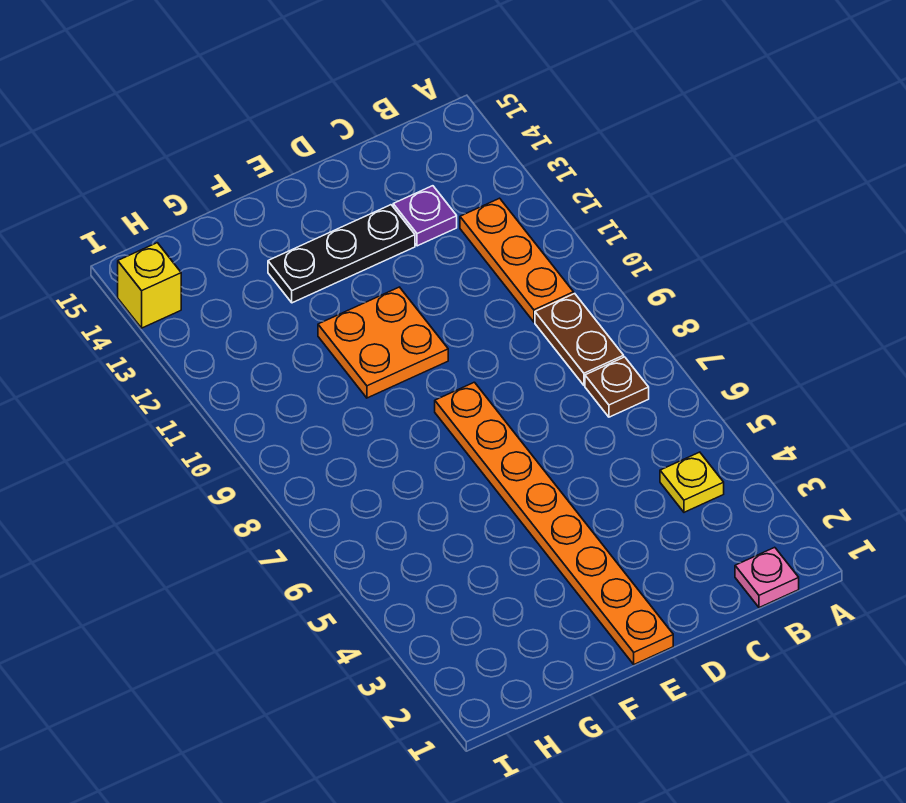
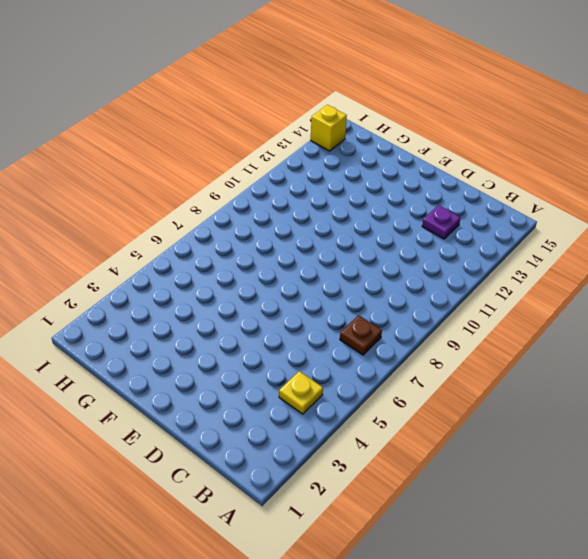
none -> pink 1x1 plate [735,547,799,608]
none -> brown 1x2 plate [535,294,624,385]

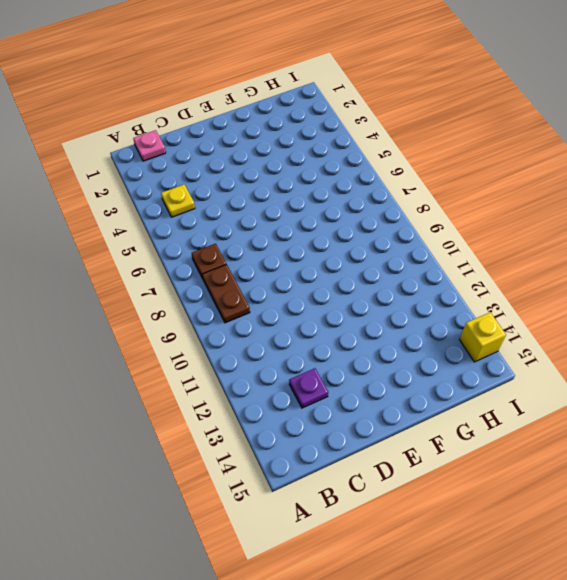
none -> orange 1x3 plate [460,198,574,322]
none -> black 1x3 plate [268,205,415,303]

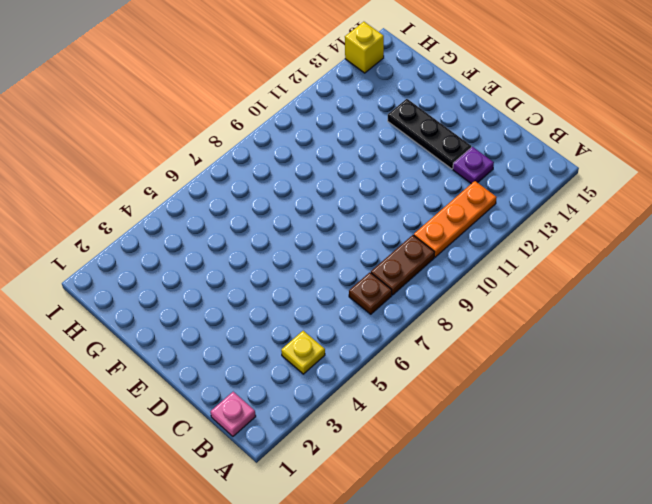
none -> orange 1x8 plate [435,382,673,664]
none -> orange 2x2 plate [318,287,448,398]

